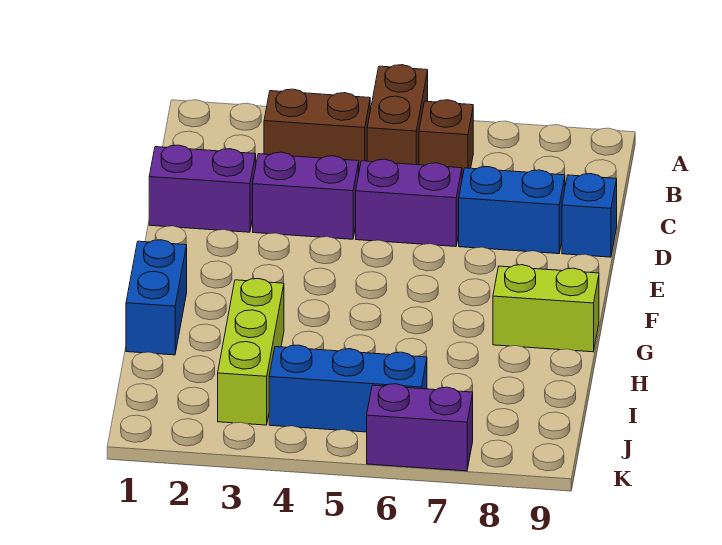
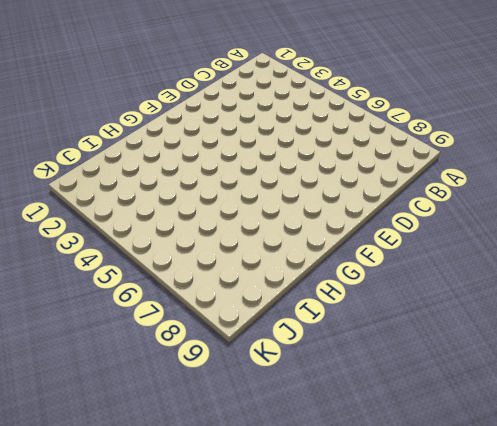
none -> brown 1x2 brick [367,65,428,165]
none -> brown 1x2 brick [264,89,370,170]
none -> brown 1x1 brick [419,100,473,178]

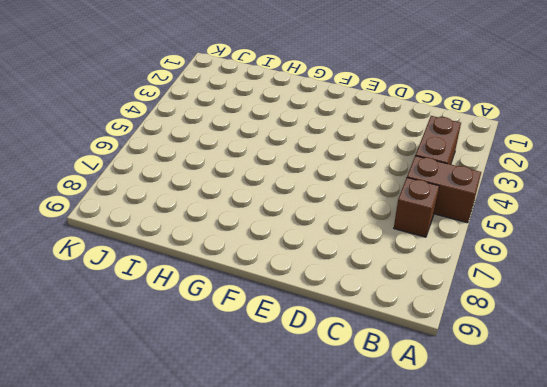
none -> purple 1x2 brick [149,145,256,232]
none -> purple 1x2 brick [253,152,359,239]
none -> purple 1x2 brick [356,159,462,247]

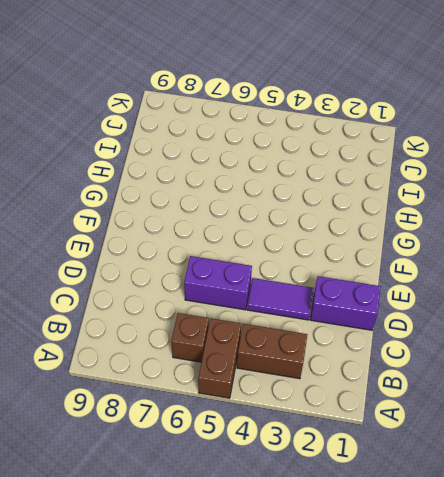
purple 1x2 tile [247,278,314,320] -> purple 1x2 brick [253,152,359,239]
none -> blue 1x2 brick [459,167,565,254]
none -> blue 1x1 brick [562,174,617,257]
none -> blue 1x2 brick [126,240,187,355]

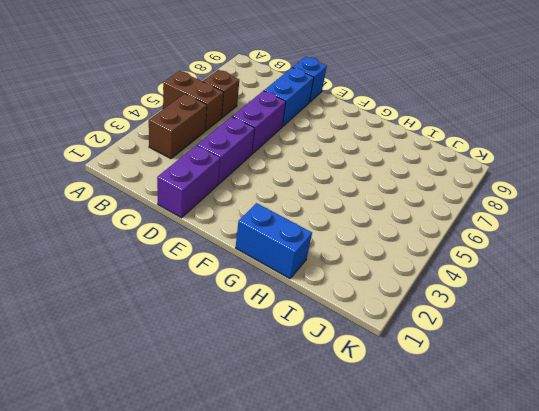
none -> lime 1x2 brick [493,265,599,352]
none -> lime 1x3 brick [218,279,284,425]
none -> blue 1x3 brick [269,345,427,432]

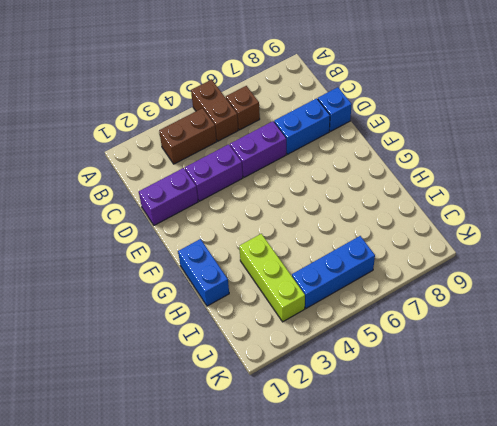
none -> lime 1x2 brick [493,265,599,352]
none -> purple 1x2 brick [367,384,473,471]

